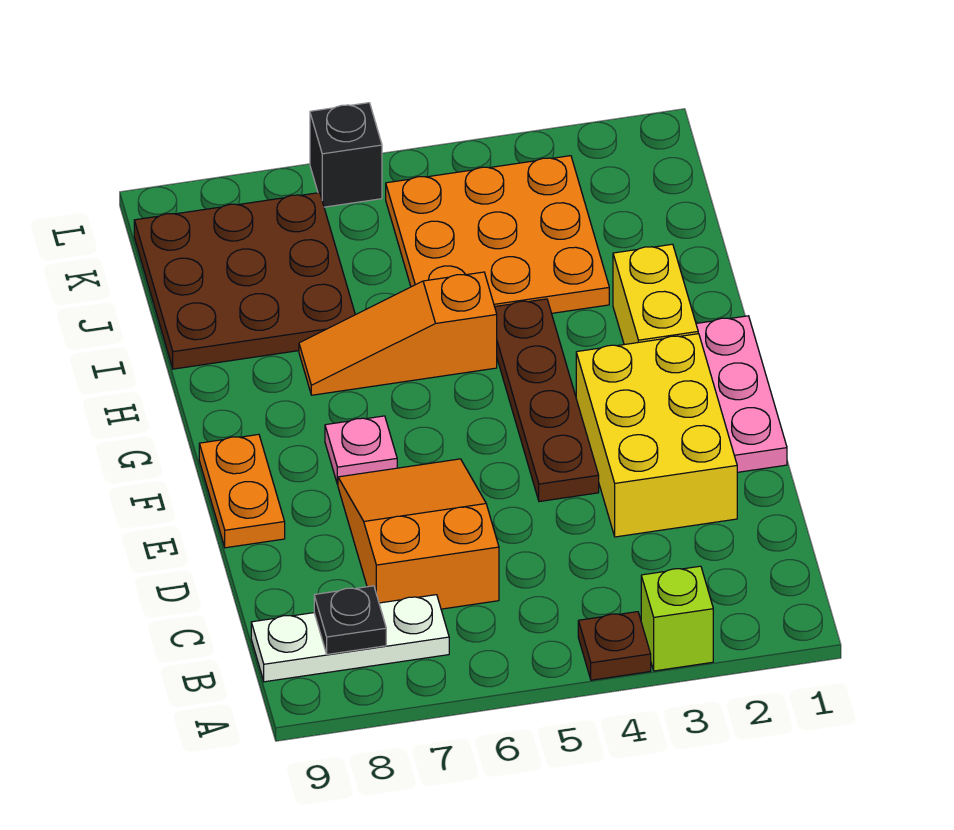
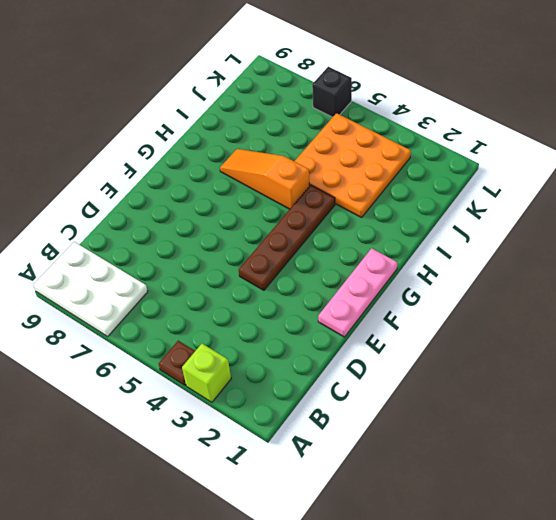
white 2x3 plate [33,242,148,336] -> white 1x3 plate [251,595,449,682]
none -> orange 2x3 slope [338,459,499,609]
none -> yellow 2x3 brick [576,334,737,537]
none -> orange 1x2 plate [199,434,285,548]

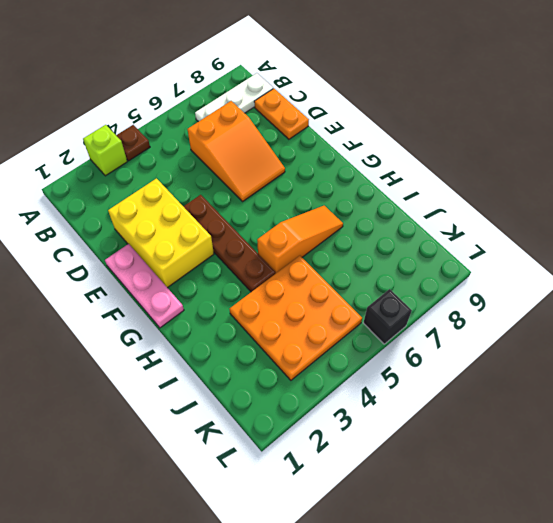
orange 1x2 plate [254,89,309,139] -> orange 1x2 plate moved to [199,434,285,548]
none -> pink 1x1 plate [325,416,397,484]
none -> yellow 1x2 brick [613,244,698,345]
none -> brown 3x3 plate [134,193,355,369]

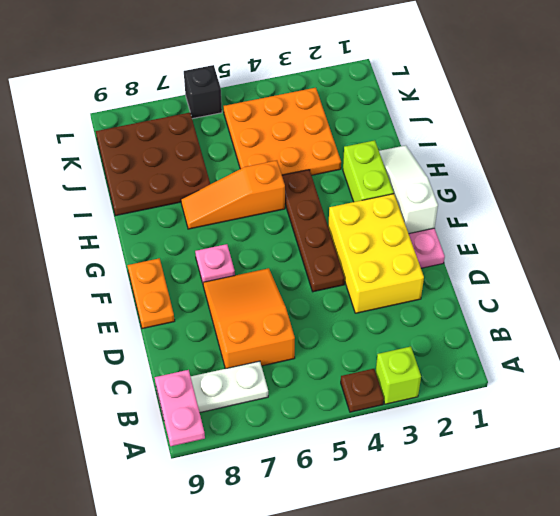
pink 1x2 plate [155,370,205,446] -> none
white 1x3 slope [379,145,438,234] -> none
lime 1x2 brick [343,140,394,202] -> yellow 1x2 brick [613,244,698,345]
none -> black 1x1 plate [314,586,386,654]

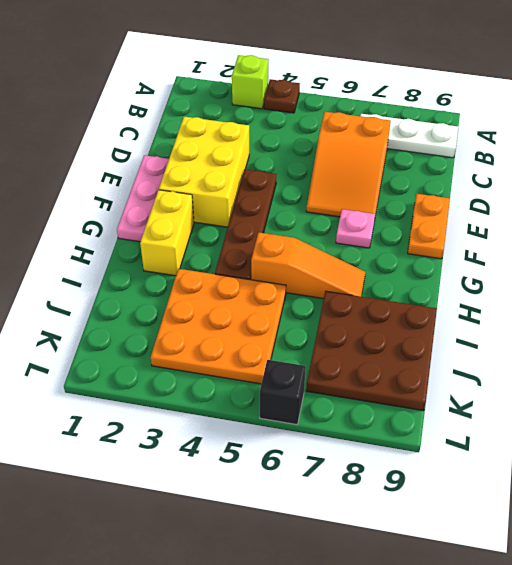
none -> black 1x1 plate [314,586,386,654]

